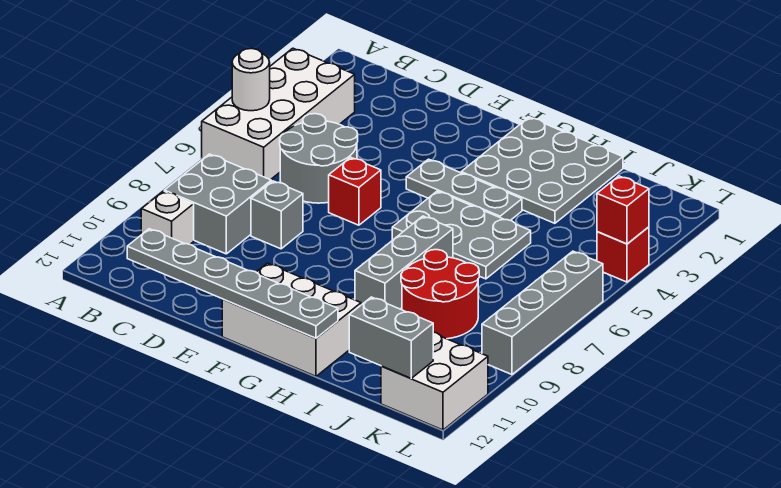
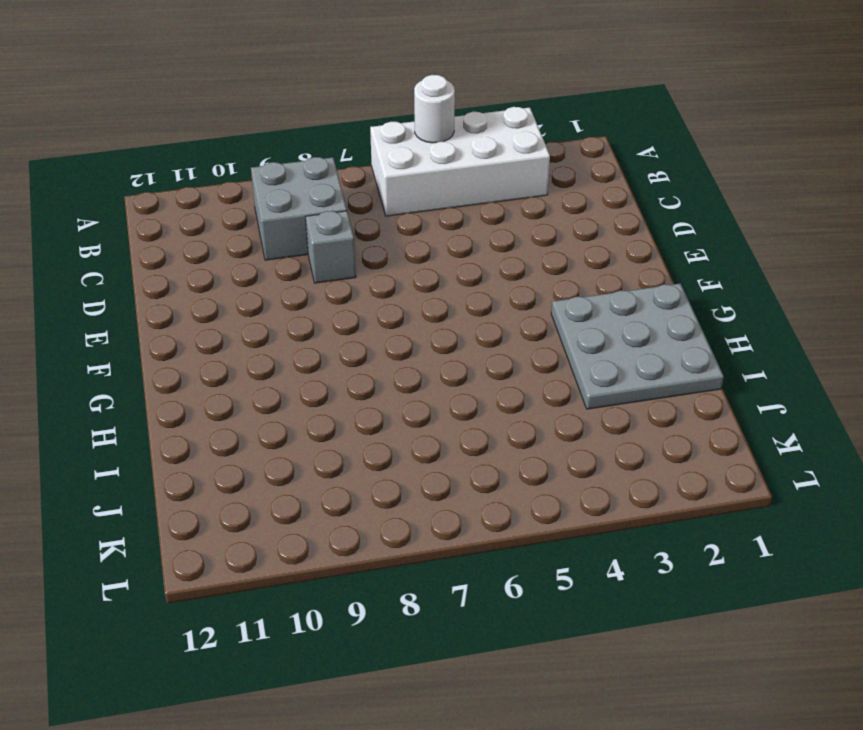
none -> white 1x1 brick [141,191,194,244]
none -> grey 2x2 round brick [280,114,358,203]
none -> red 1x1 brick [329,157,381,225]

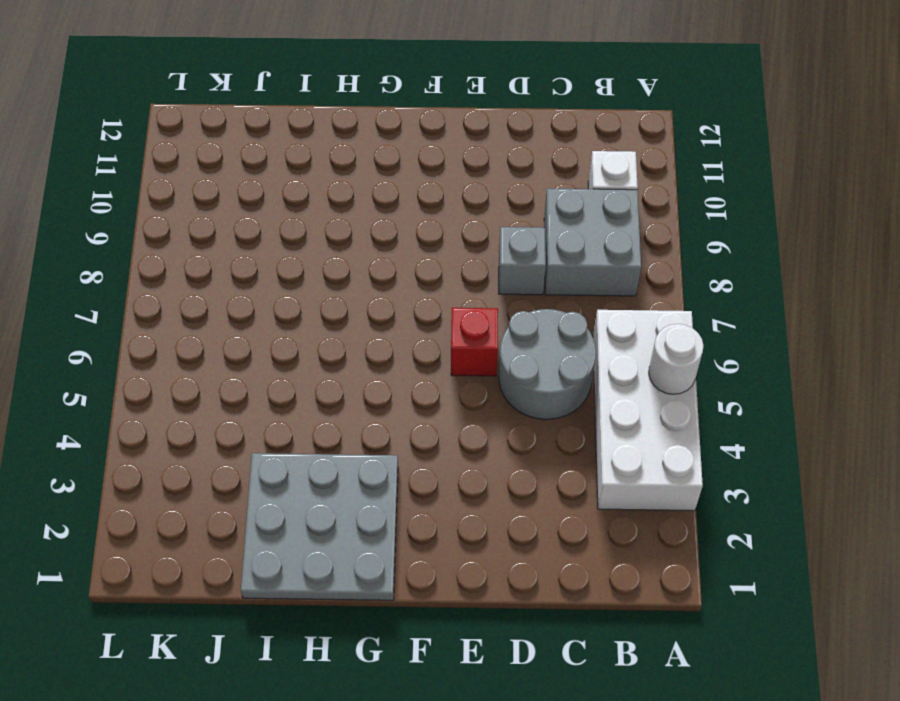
none -> grey 1x3 plate [406,159,522,220]
none -> white 2x3 brick [222,263,361,376]
none -> grey 2x3 plate [392,191,531,279]

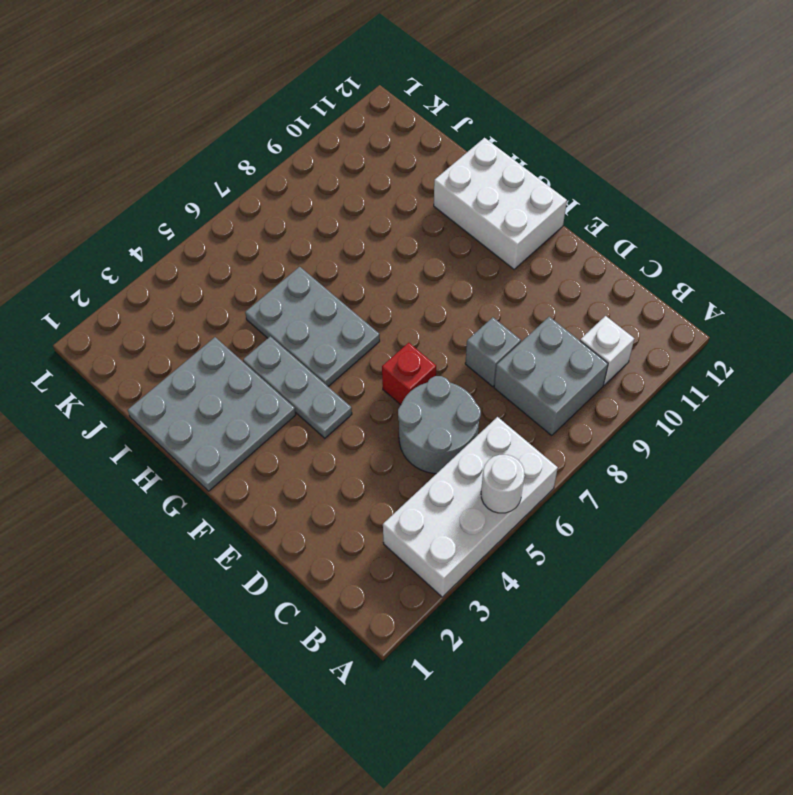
none -> grey 1x3 brick [355,216,453,309]
none -> red 2x2 round brick [401,250,479,339]
none -> white 2x2 brick [381,332,488,430]

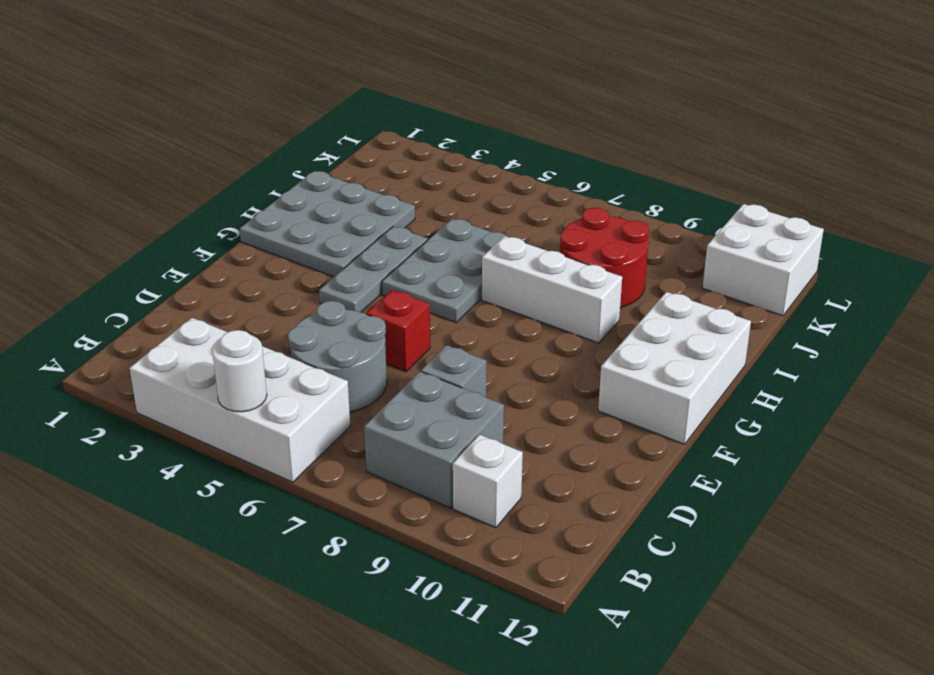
white 1x3 brick [482,236,622,343] -> grey 1x3 brick [355,216,453,309]
none -> red 1x1 brick [597,227,649,282]
none -> grey 1x4 brick [482,251,603,375]
none -> grey 1x6 plate [127,229,338,338]

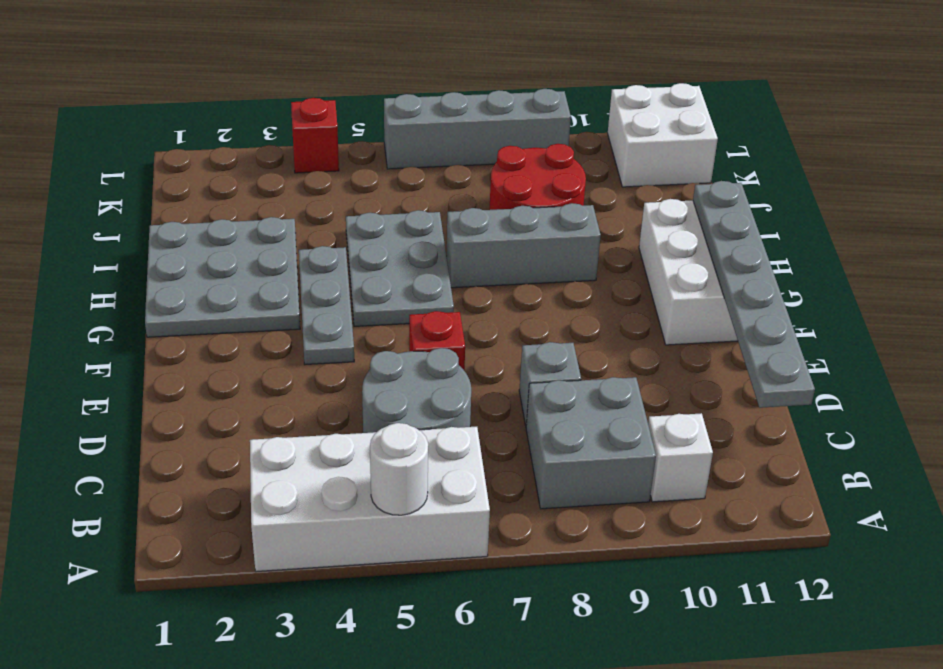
none -> grey 1x2 brick [349,297,433,378]
none -> red 1x1 brick [597,176,649,244]

